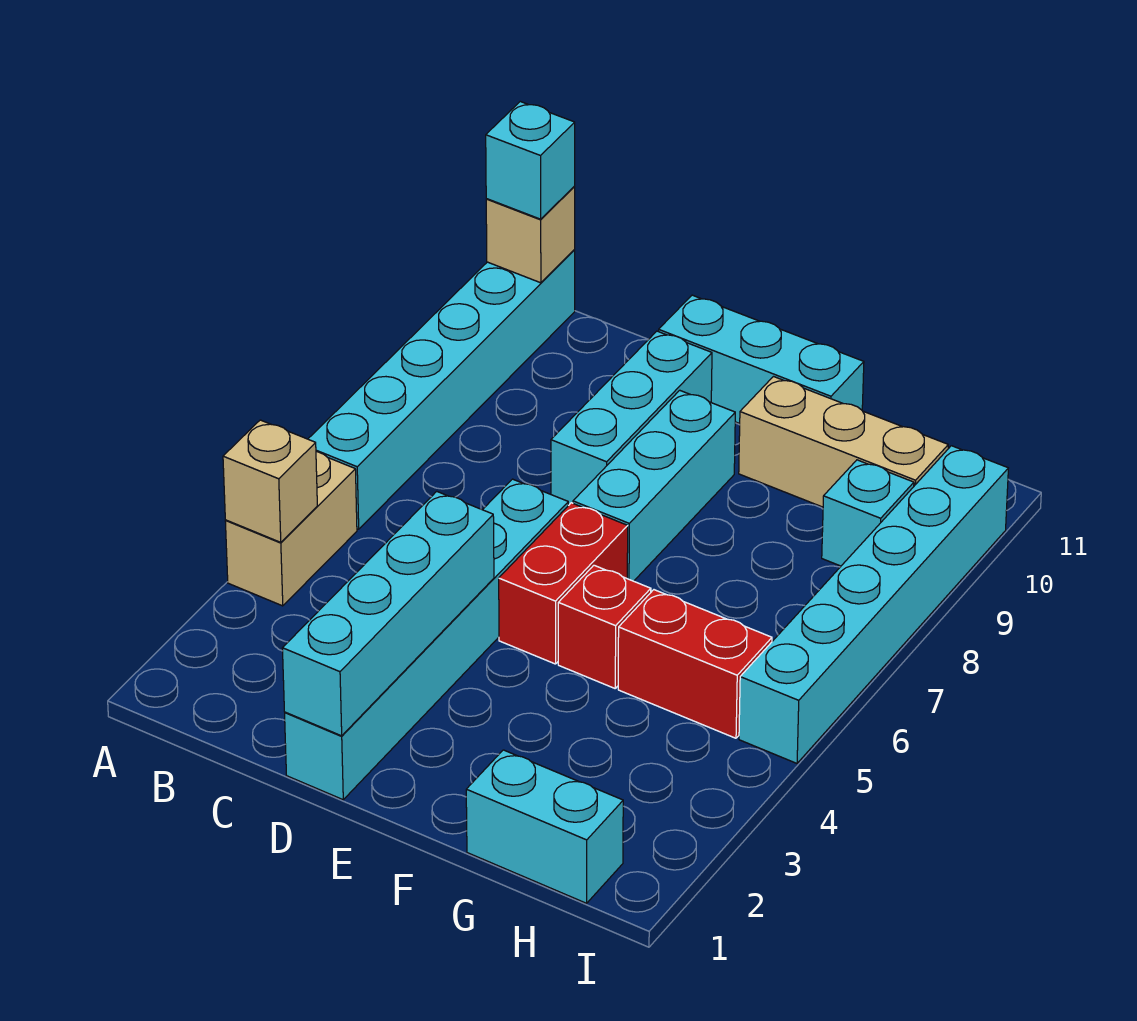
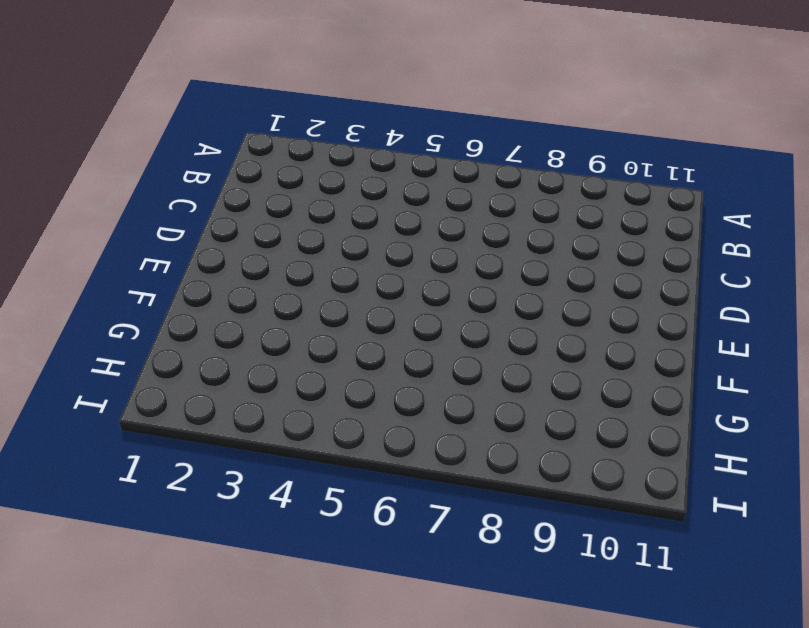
none -> tan 1x2 brick [225,452,357,606]
none -> cyan 1x6 brick [308,250,575,529]
none -> cyan 1x6 brick [285,479,568,800]

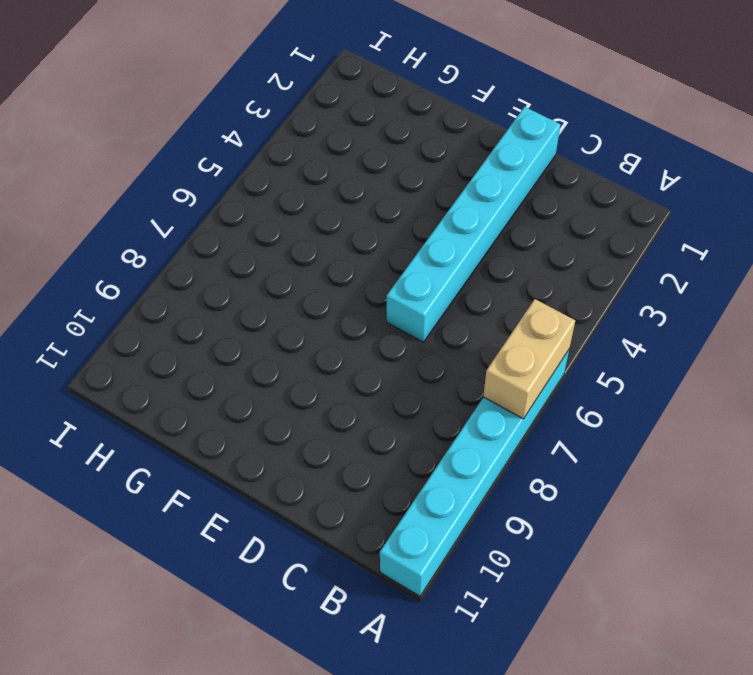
tan 1x2 brick [483,299,575,419] -> tan 1x2 brick moved to [225,452,357,606]
none -> cyan 1x3 brick [551,331,712,506]
none -> cyan 1x3 brick [659,295,864,424]
none -> red 1x2 brick [499,503,628,664]

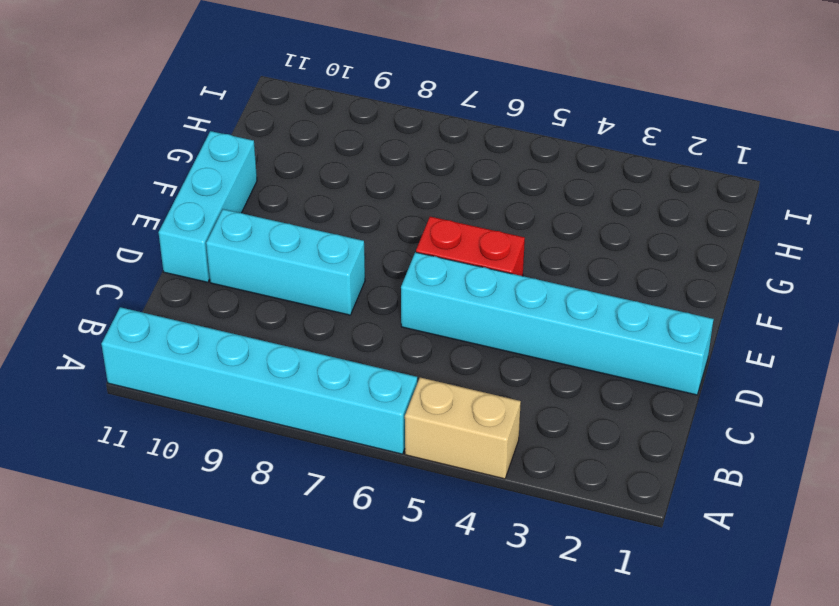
none -> cyan 1x3 brick [573,390,735,581]
none -> red 1x1 brick [558,565,651,688]
none -> tan 1x3 brick [739,377,948,507]

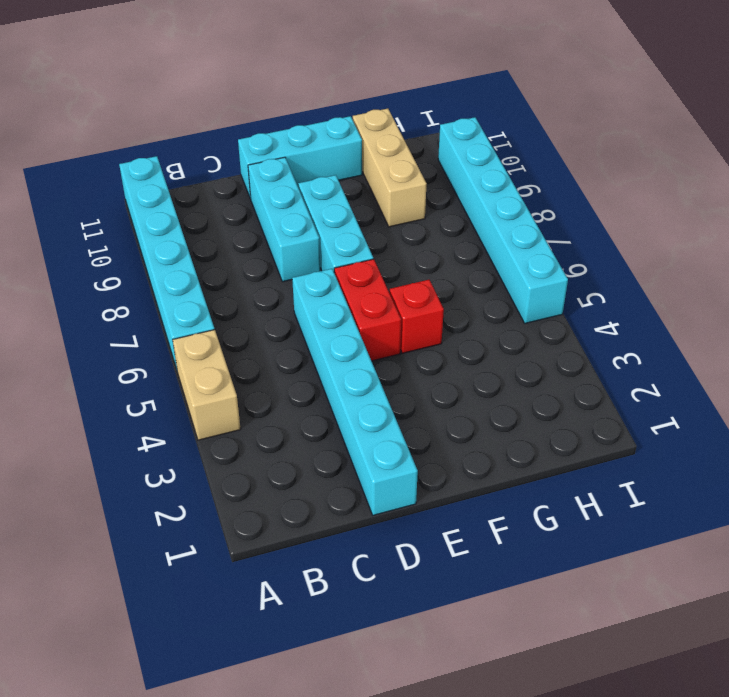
tan 1x3 brick [353,109,427,227] -> tan 1x3 brick turned to [739,377,948,507]
none -> cyan 1x2 brick [466,750,623,903]
none -> red 1x2 brick [618,590,772,738]
none -> cyan 1x1 brick [822,460,914,566]

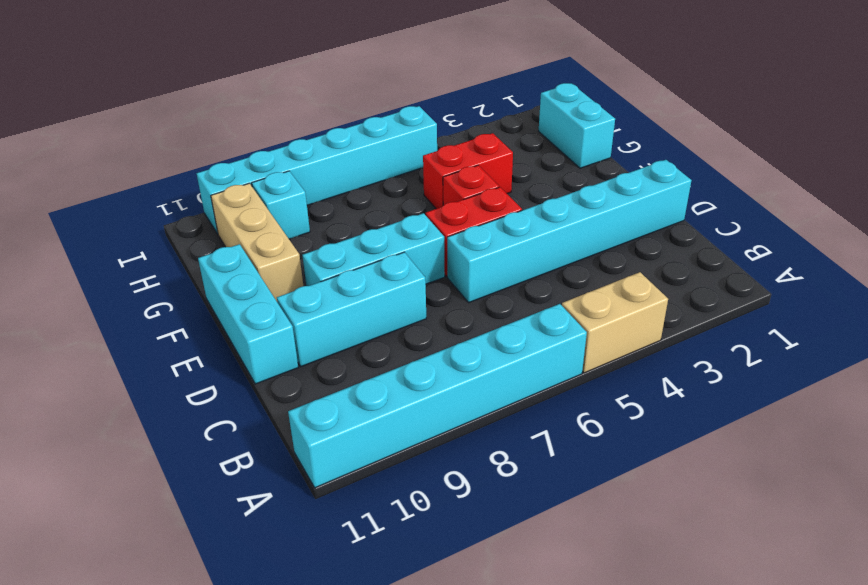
red 1x2 brick [423,133,513,209] -> red 1x2 brick turned to [618,590,772,738]
none -> tan 1x1 brick [223,420,317,542]
none -> tan 1x1 brick [486,187,575,283]
none -> cyan 1x4 brick [282,491,494,736]

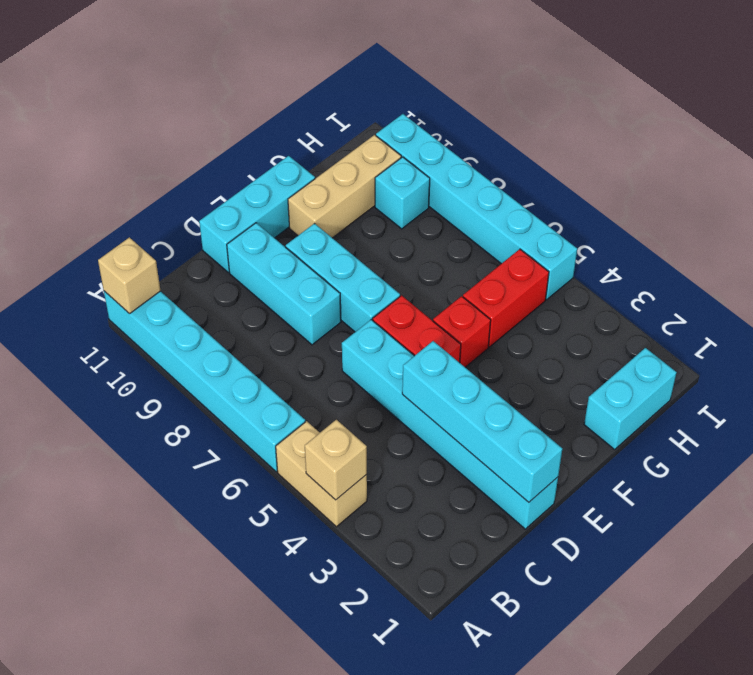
none -> cyan 1x1 brick [486,102,575,219]

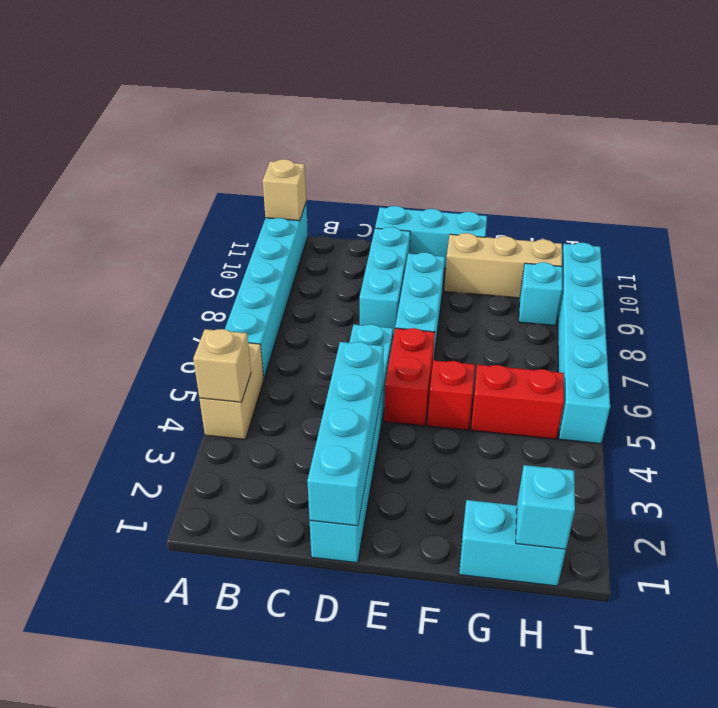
cyan 1x1 brick [516,465,575,549] -> cyan 1x1 brick moved to [486,102,575,219]

